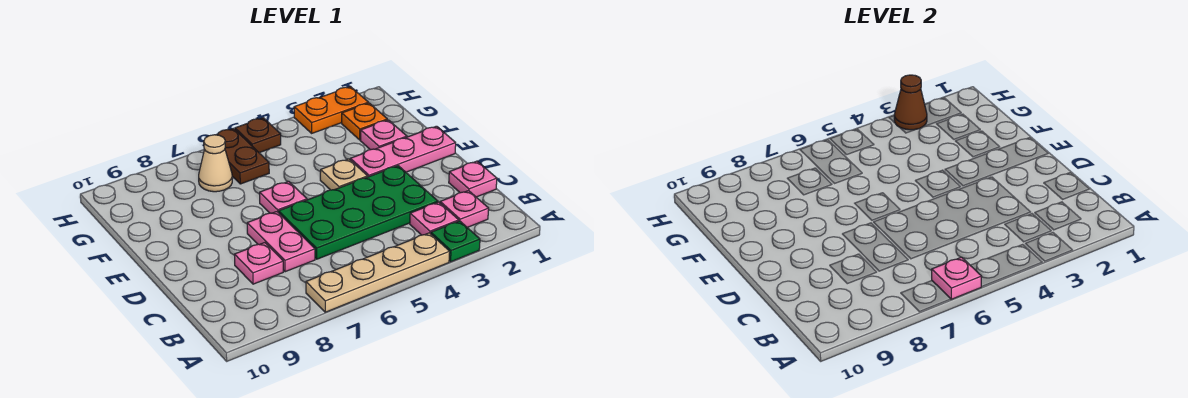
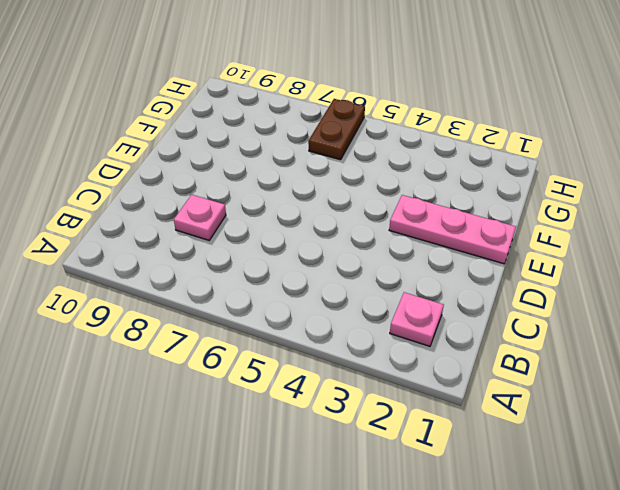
none -> green 1x1 plate [431,221,480,262]
none -> tan 1x4 plate [306,233,450,312]
none -> pink 1x1 plate [410,202,459,235]

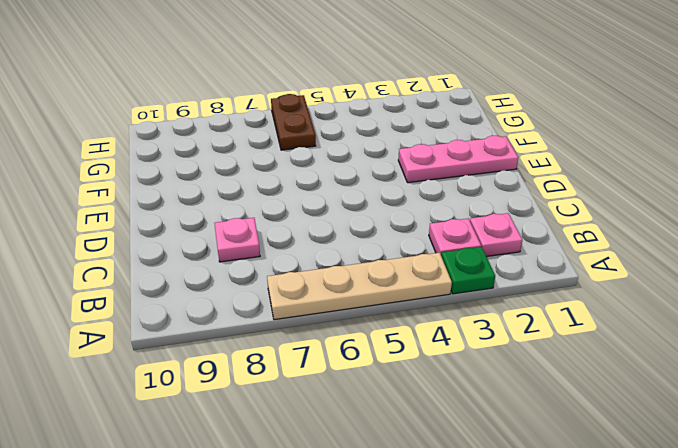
none -> pink 1x1 plate [449,161,497,197]
none -> green 2x4 plate [278,166,438,259]
none -> pink 1x2 plate [247,212,315,272]

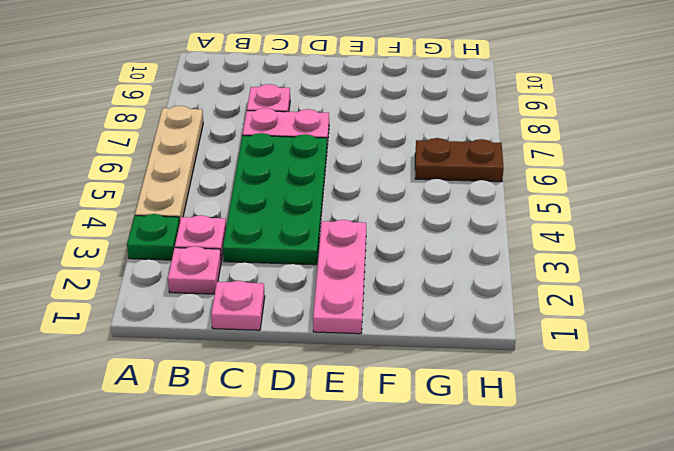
none -> tan 1x1 plate [320,159,368,190]
none -> pink 1x1 plate [260,181,307,213]
none -> pink 1x1 plate [360,120,407,150]

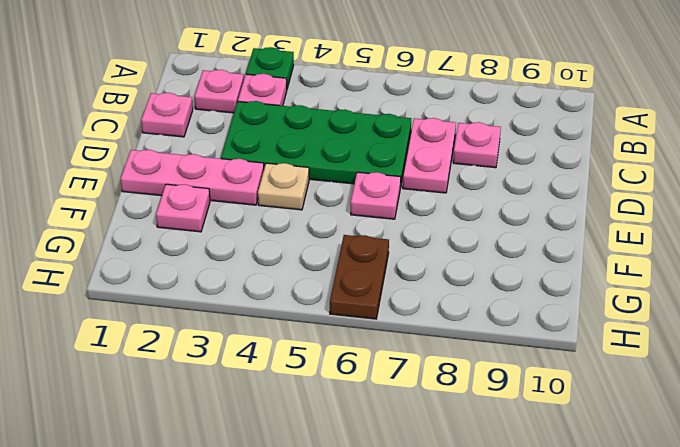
none -> tan 1x4 plate [306,233,450,312]
none -> orange 1x1 plate [342,103,387,140]
none -> tan 1x1 cone [199,135,232,192]

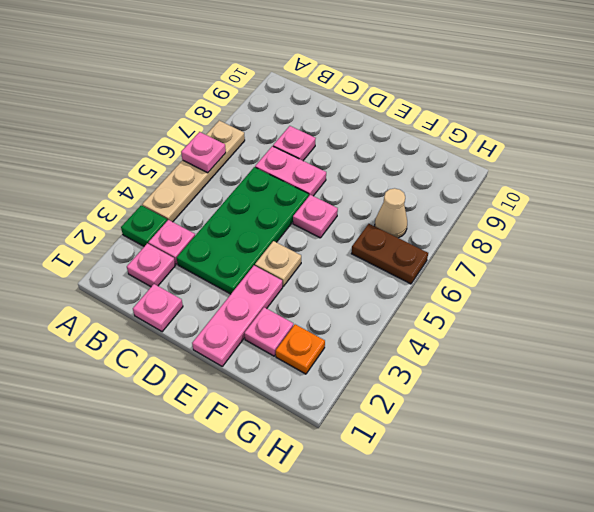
none -> orange 1x2 plate [294,87,368,133]
none -> brown 1x1 plate [235,118,281,153]
none -> brown 1x1 cone [894,75,927,130]

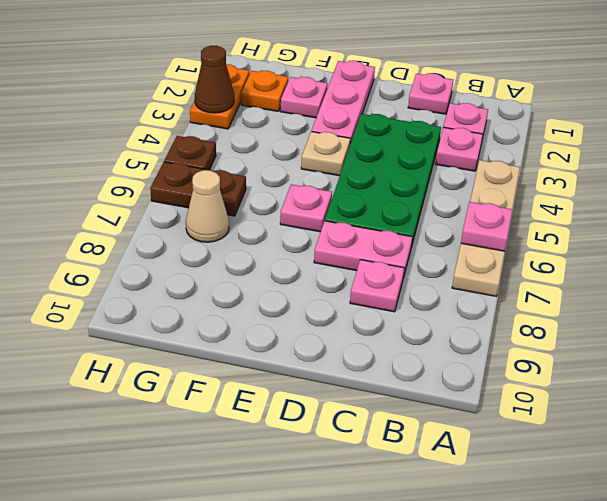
none -> green 1x1 plate [431,221,480,262]

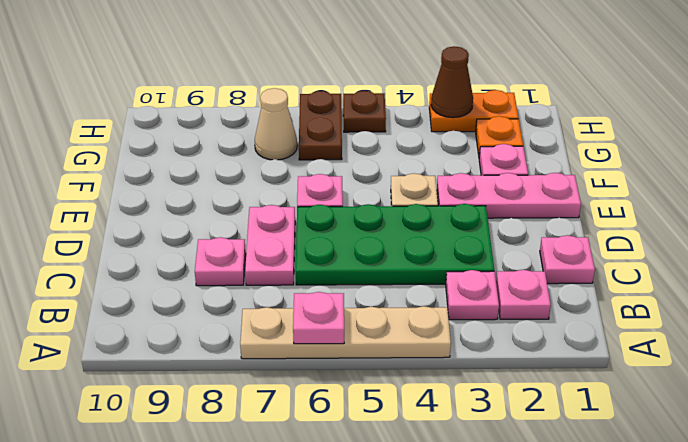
none -> green 1x1 plate [431,221,480,262]

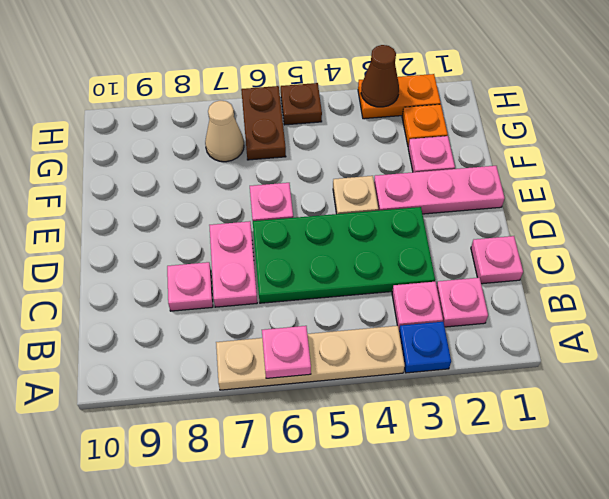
blue 1x1 plate [399,322,451,373] -> green 1x1 plate [431,221,480,262]

